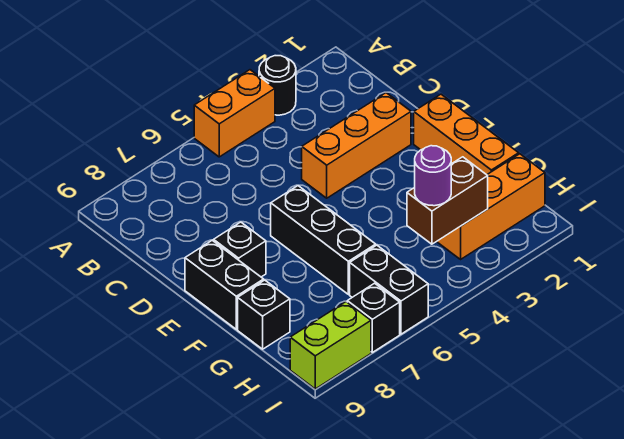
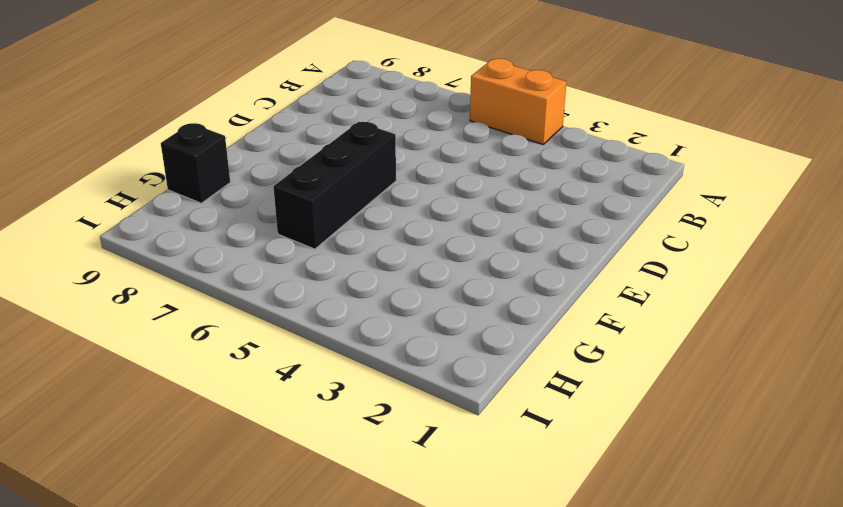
none -> black 1x1 round brick [259,56,296,115]
none -> orange 1x3 brick [302,93,411,198]
none -> orange 1x3 brick [414,94,519,175]

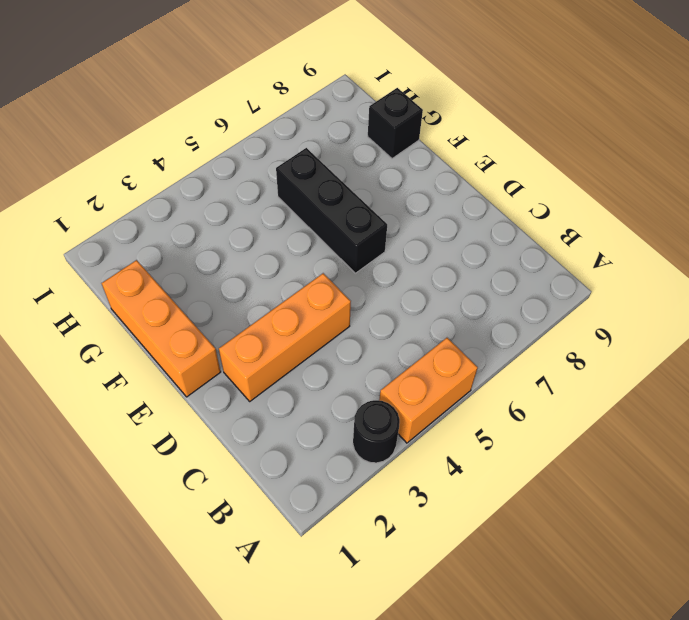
none -> black 1x1 brick [214,222,266,277]
none -> black 1x2 brick [185,240,264,329]
none -> orange 1x3 brick [437,154,545,259]

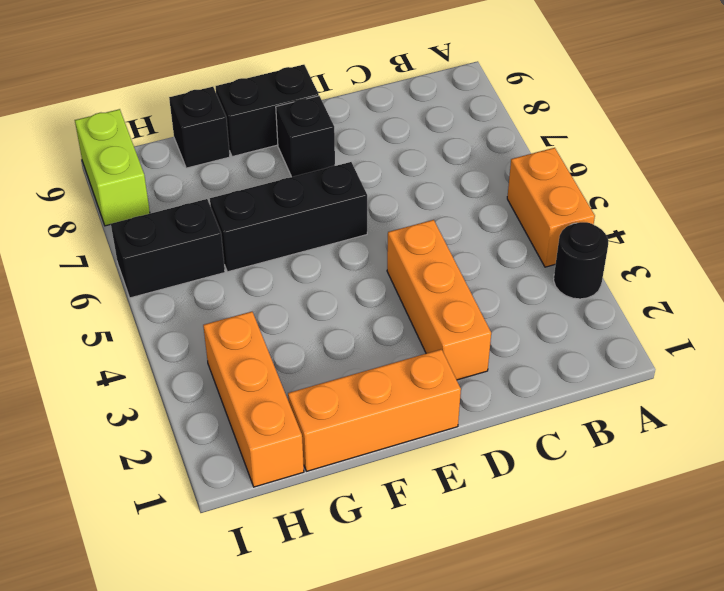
none -> black 1x1 brick [347,283,400,352]
none -> brown 1x2 brick [407,157,488,244]
none -> purple 1x1 round brick [415,146,451,206]

